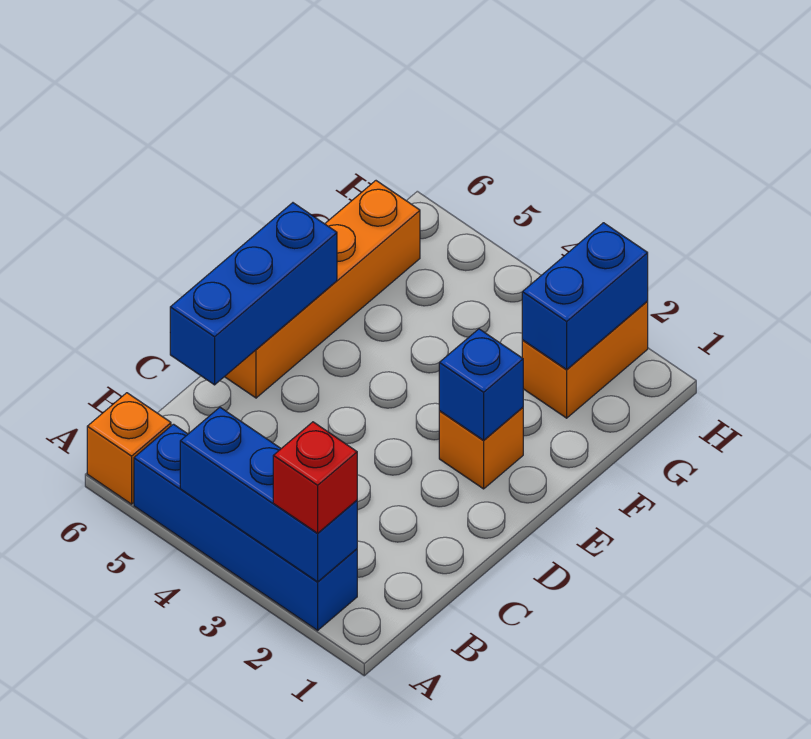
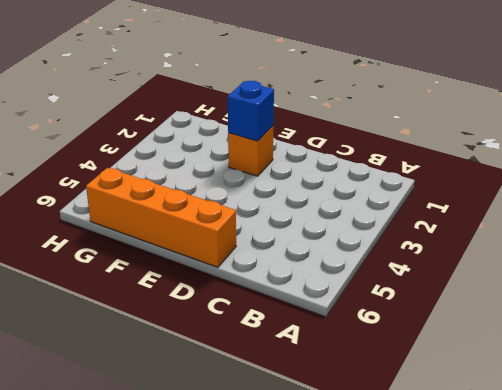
none -> blue 1x4 brick [134,424,357,630]
none -> orange 1x1 brick [87,393,171,504]

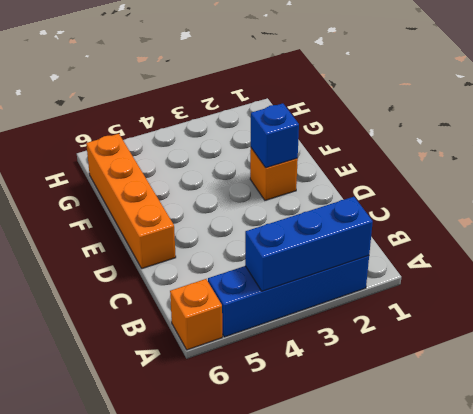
none -> orange 1x2 brick [522,301,648,418]
none -> blue 1x3 brick [170,203,337,385]

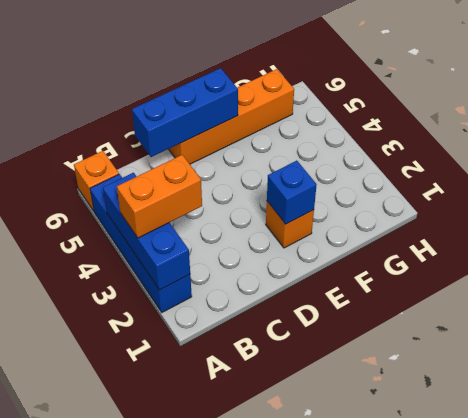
orange 1x2 brick [117,155,202,238] -> orange 1x2 brick moved to [522,301,648,418]
none -> blue 1x2 brick [522,223,648,369]
none -> red 1x1 brick [273,422,357,533]

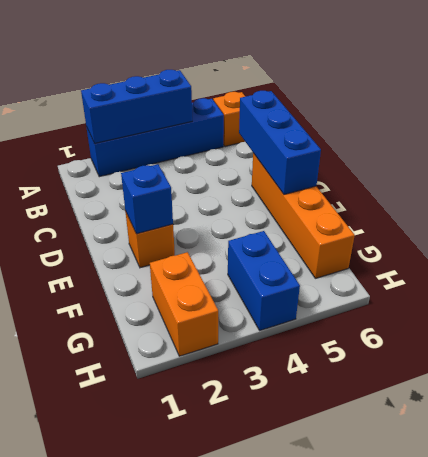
blue 1x2 brick [228,231,300,330] -> blue 1x2 brick moved to [522,223,648,369]
none -> red 1x1 brick [273,422,357,533]

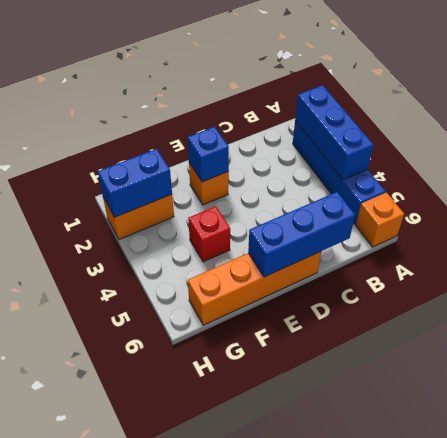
red 1x1 brick [188,206,230,262] -> red 1x1 brick moved to [273,422,357,533]

